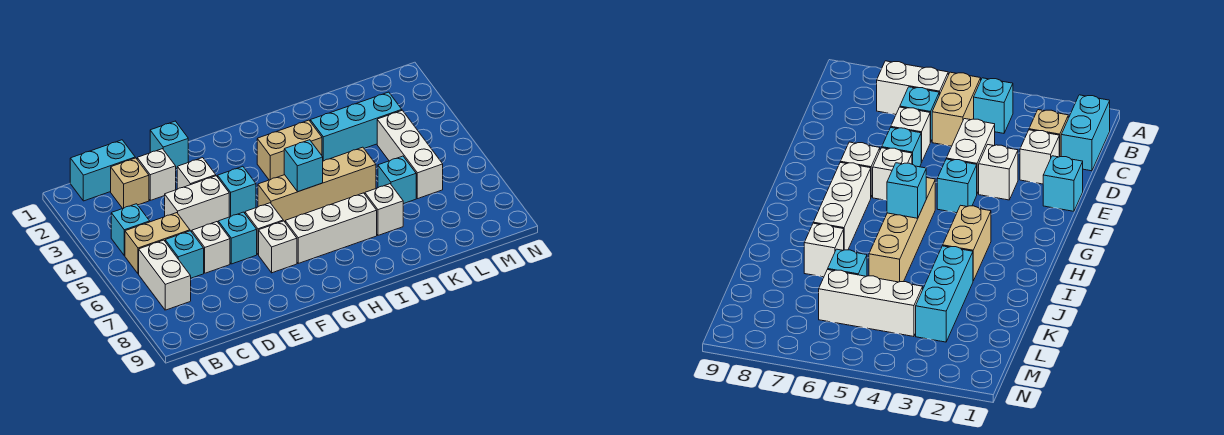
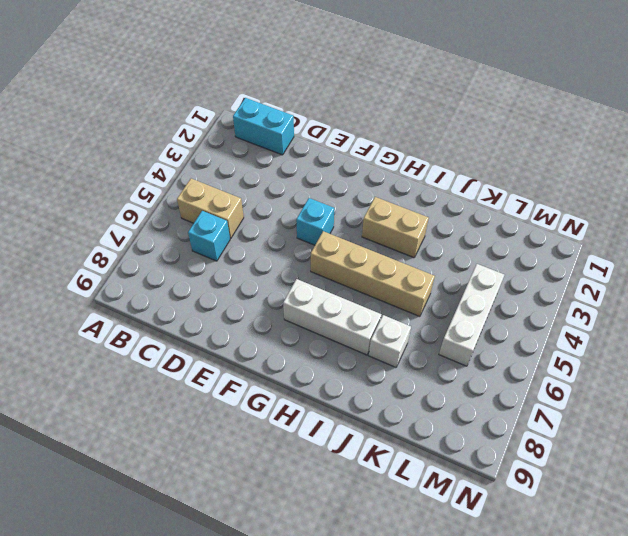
none -> cyan 1x1 brick [111,204,150,256]
none -> white 1x2 brick [139,240,191,310]
none -> tan 1x1 brick [111,158,149,208]

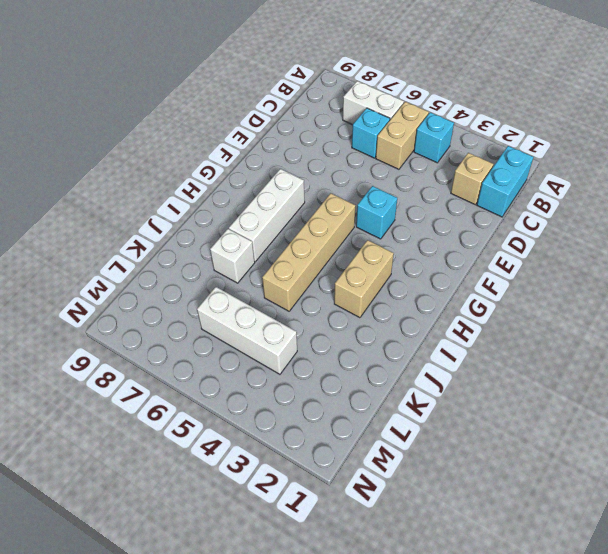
none -> white 1x1 brick [137,149,176,200]
none -> white 1x2 brick [165,176,229,232]
none -> white 1x1 brick [192,222,230,273]

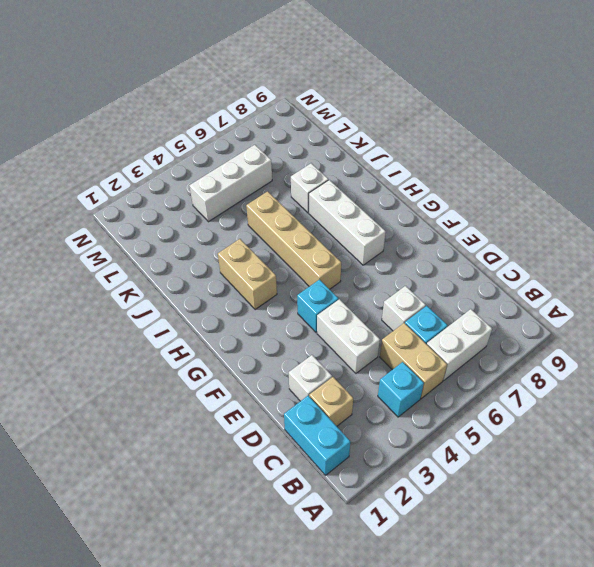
none -> cyan 1x1 brick [150,121,188,168]
none -> white 1x1 brick [177,158,216,189]
none -> cyan 1x1 brick [218,212,257,264]

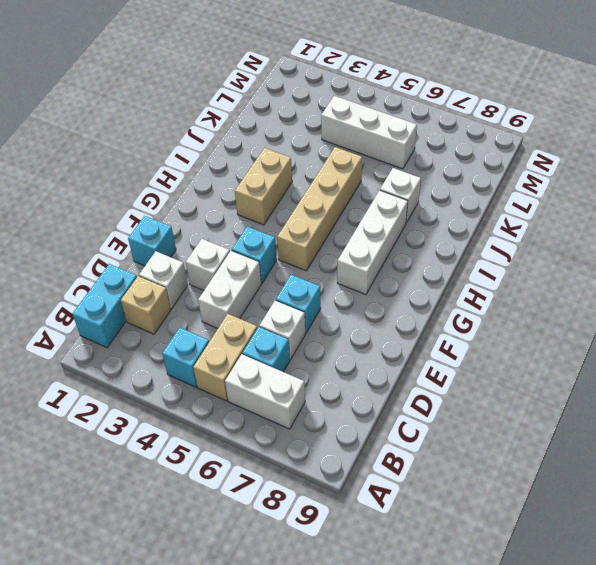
none -> white 1x1 brick [245,203,283,255]
none -> white 1x1 brick [259,221,297,273]
none -> cyan 1x3 brick [310,92,402,161]

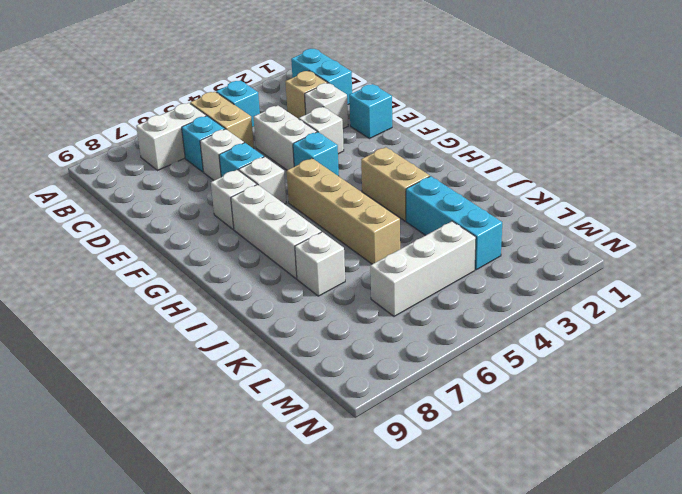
none -> cyan 1x1 brick [378,156,416,204]
none -> cyan 1x1 brick [284,140,323,192]

